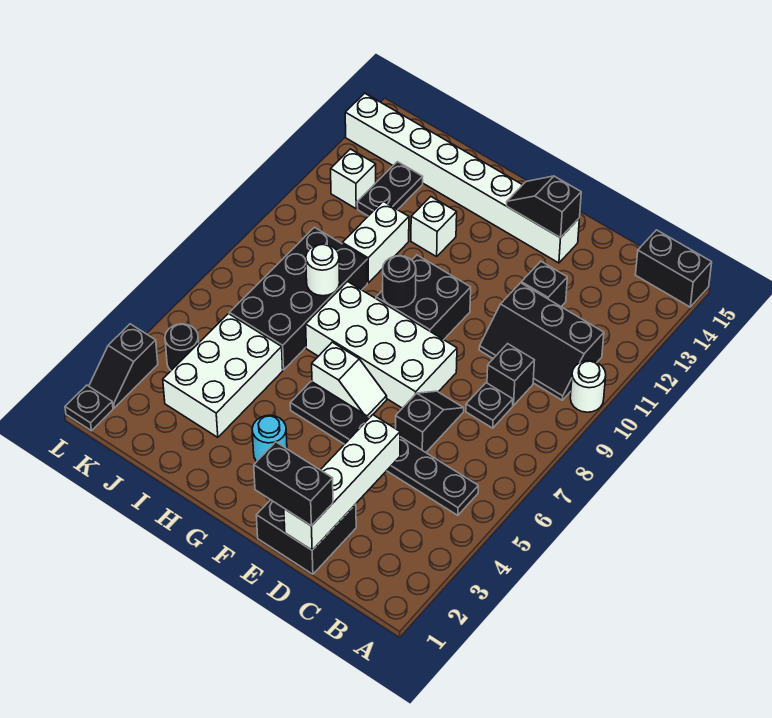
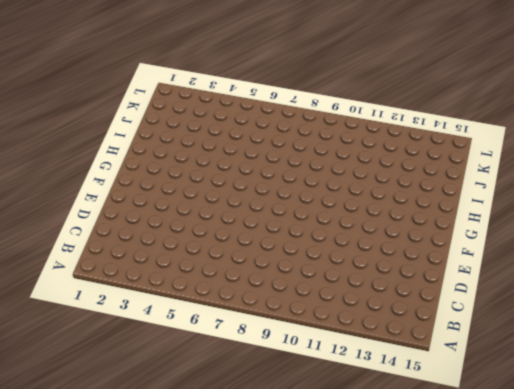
none -> white 1x1 round brick [570,361,606,412]
none -> black 1x2 brick [636,230,712,307]
none -> black 1x6 plate [290,381,478,515]

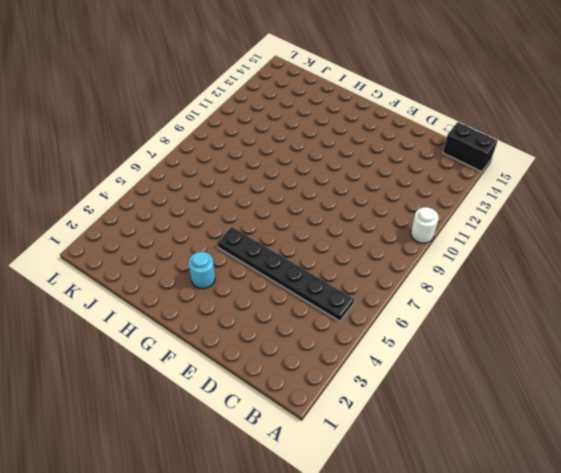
none -> black 2x3 slope [479,283,604,400]
none -> black 1x1 plate [466,383,513,428]
none -> black 1x1 brick [487,344,535,406]

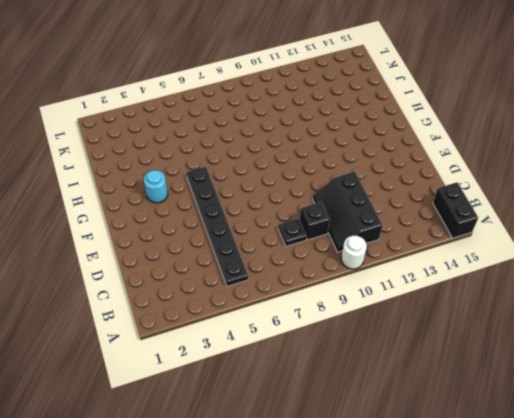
none -> black 2x2 brick [256,500,356,574]
none -> black 1x2 slope [396,391,464,452]
none -> black 1x1 brick [521,261,567,307]

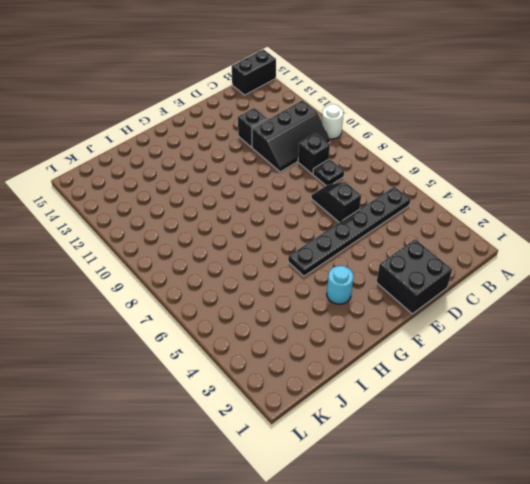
none -> white 2x4 brick [306,282,457,408]
none -> white 1x8 brick [345,93,579,263]
none -> white 1x2 slope [312,342,387,418]

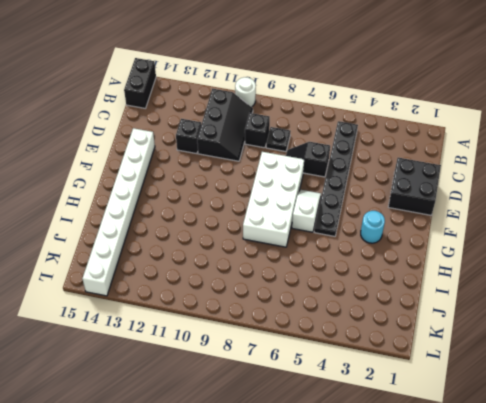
none -> black 2x2 brick [376,255,471,340]
none -> white 1x1 brick [411,197,457,257]
none -> white 2x3 brick [163,314,283,437]

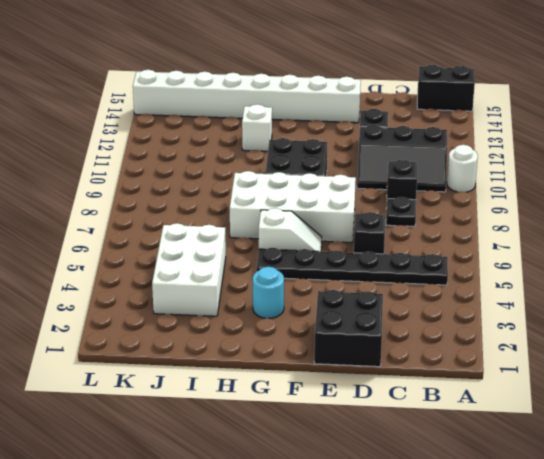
none -> black 2x4 brick [229,227,367,370]
none -> white 1x2 brick [342,201,409,283]
none -> black 1x2 plate [357,162,423,216]

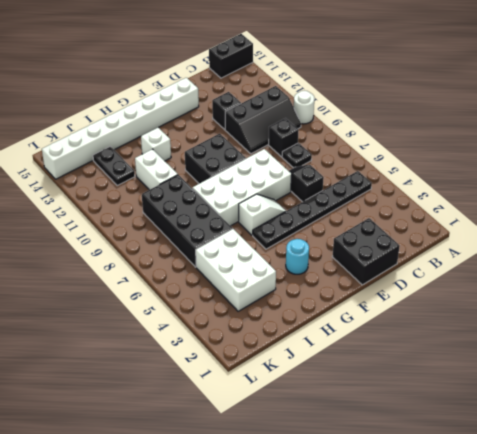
none -> black 1x1 round brick [165,324,199,370]
none -> white 1x1 brick [331,149,376,209]
none -> black 1x1 plate [65,385,113,431]

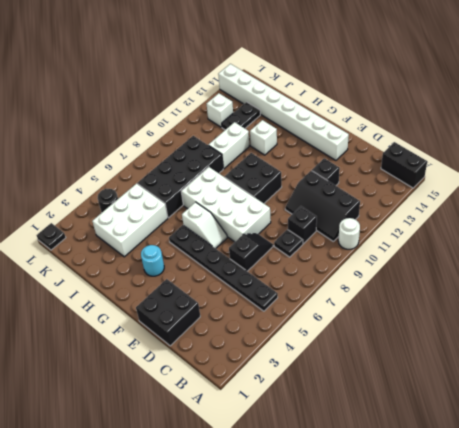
none -> black 1x2 slope [89,324,158,408]
none -> white 1x4 brick [284,415,400,550]
none -> black 1x2 slope [507,176,581,238]

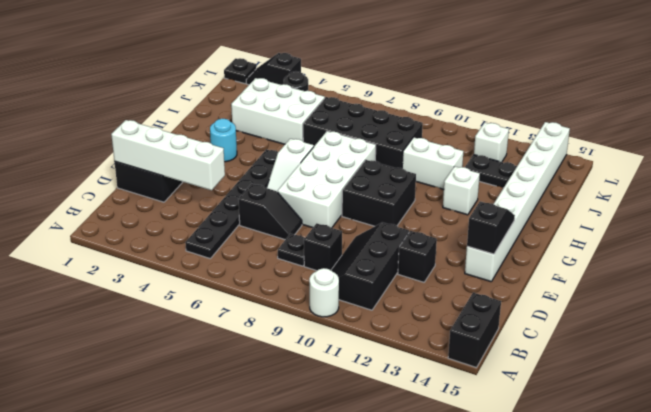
none -> black 1x1 round brick [383,256,416,307]
none -> white 1x1 round brick [306,244,340,296]
none -> black 1x2 brick [254,442,333,526]

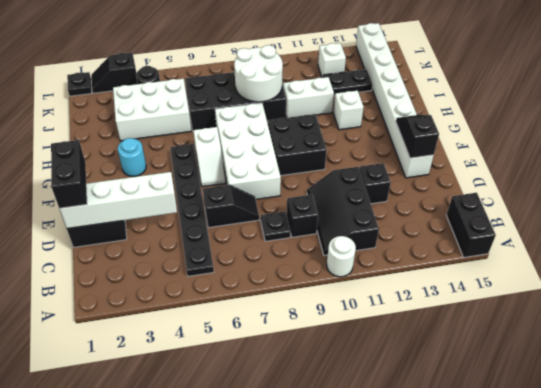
white 2x2 round brick [234,45,283,102] -> white 1x1 round brick [306,244,340,296]
none -> black 1x1 round brick [383,256,416,307]

